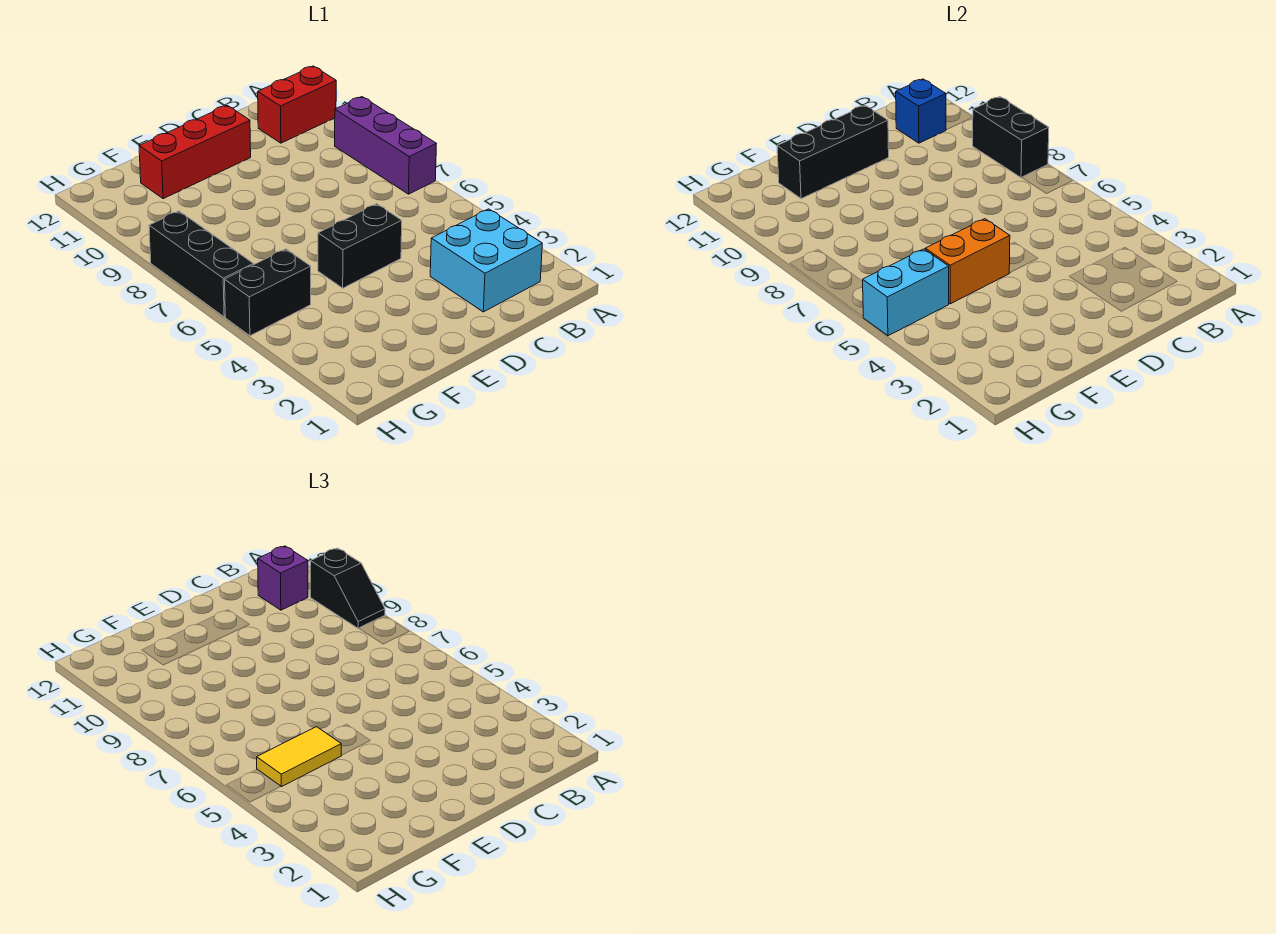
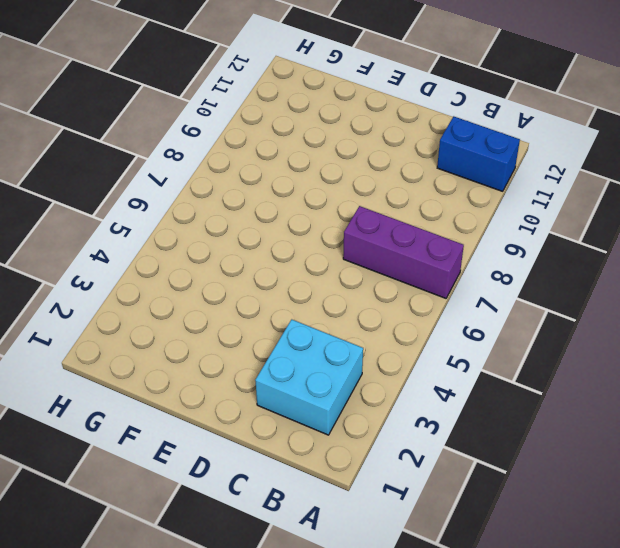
purple 1x3 brick [343,206,464,298] -> purple 1x3 brick turned to [335,97,436,194]
blue 1x2 brick [437,116,520,191] -> red 1x2 brick [258,66,336,143]
none -> black 1x2 brick [318,204,402,288]
none -> red 1x3 brick [139,105,251,199]
none -> black 1x2 brick [225,249,311,336]

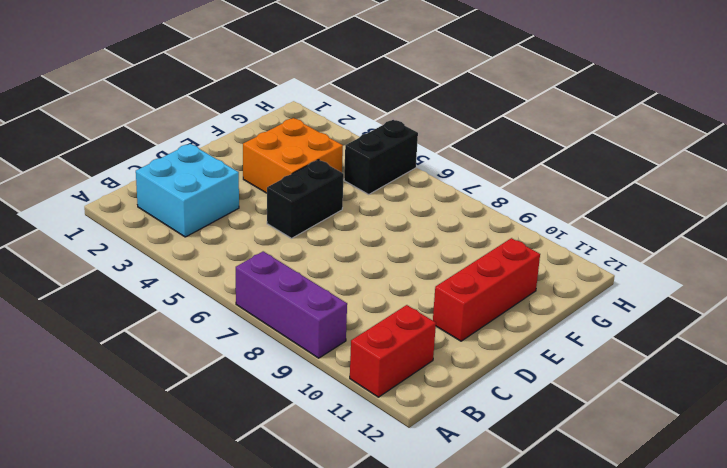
orange 2x2 brick [243,118,343,193] -> none
none -> black 1x3 brick [149,211,253,317]
none -> black 1x2 brick [973,97,1049,178]
none -> blue 1x1 brick [896,79,946,143]

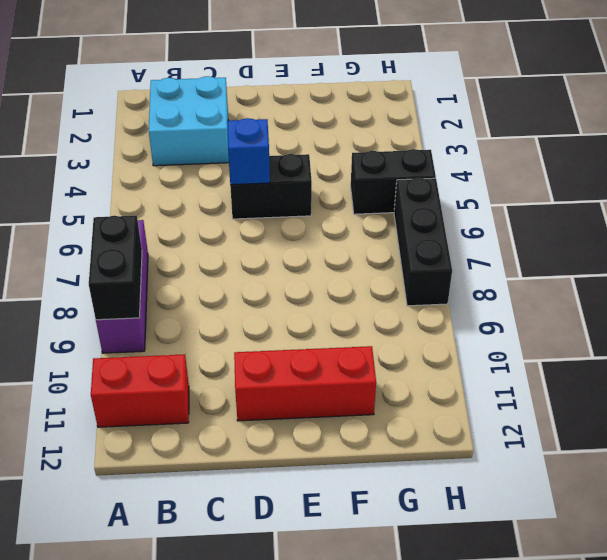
blue 1x1 brick [227,118,270,185] -> blue 1x1 brick moved to [896,79,946,143]
none -> black 1x3 brick [777,105,889,199]
none -> orange 1x2 brick [925,219,1010,304]
none -> cyan 1x2 brick [863,249,949,336]

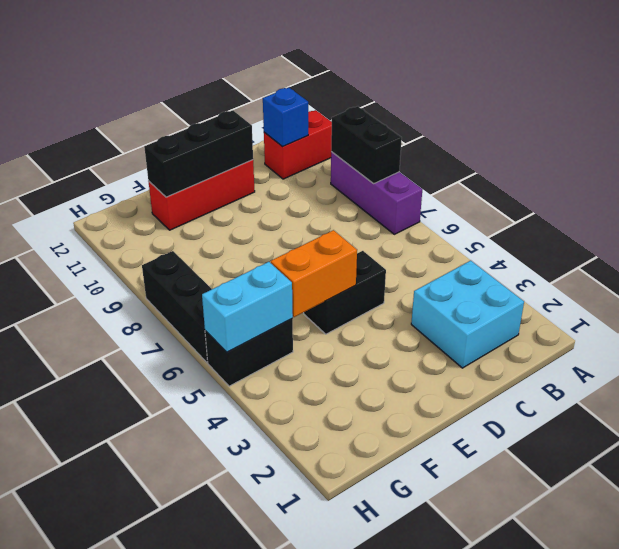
none -> black 1x2 slope [310,548,385,628]
none -> purple 1x1 brick [258,546,308,610]
none -> yellow 1x2 tile [257,727,341,787]

